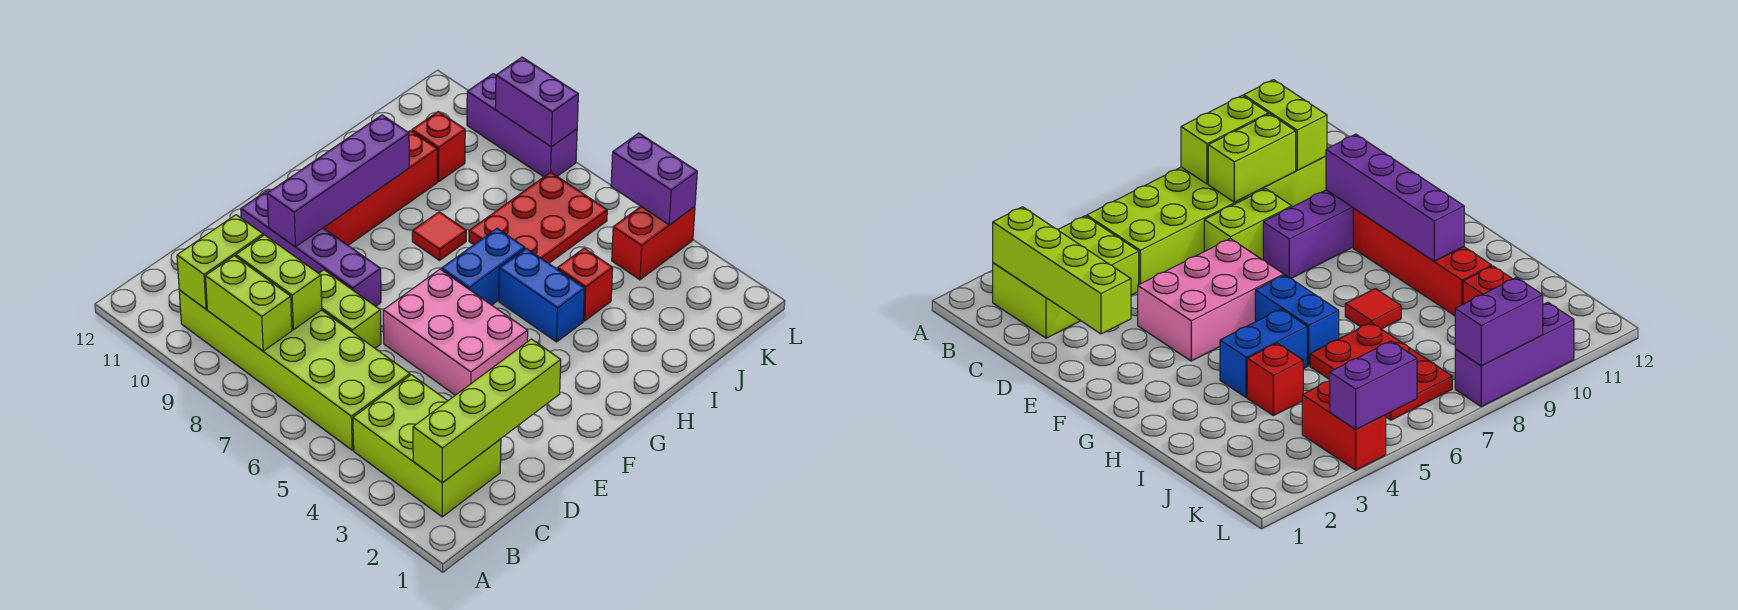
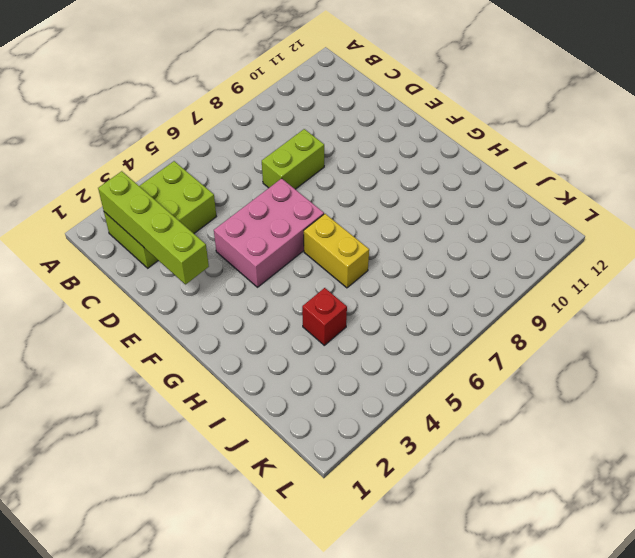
yellow 1x2 brick [304,214,369,288] -> blue 1x2 brick [441,228,525,305]
none -> lime 2x6 brick [179,290,410,450]
none -> purple 1x4 brick [241,189,381,306]
none -> red 1x4 brick [324,131,437,245]

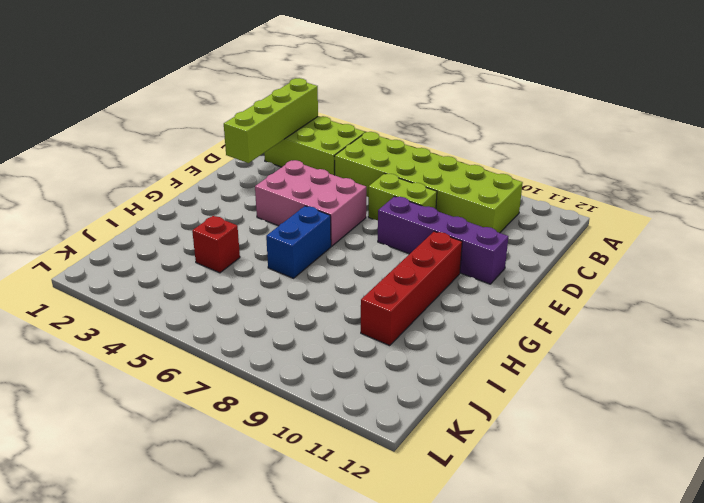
none -> blue 1x2 brick [499,248,585,342]
none -> red 1x1 tile [412,212,466,260]
none -> red 2x3 plate [469,172,607,263]

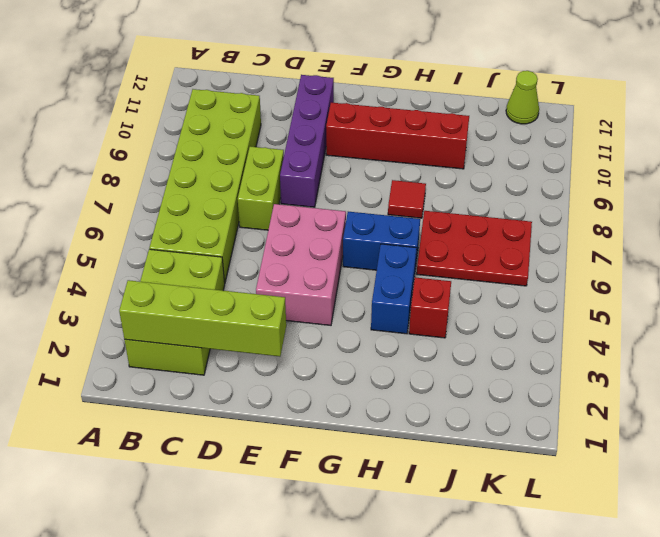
lime 1x1 cone [506,71,539,124] -> none
none -> red 1x1 brick [412,111,465,182]
none -> red 1x2 brick [612,206,695,280]
none -> purple 1x3 brick [467,74,577,177]

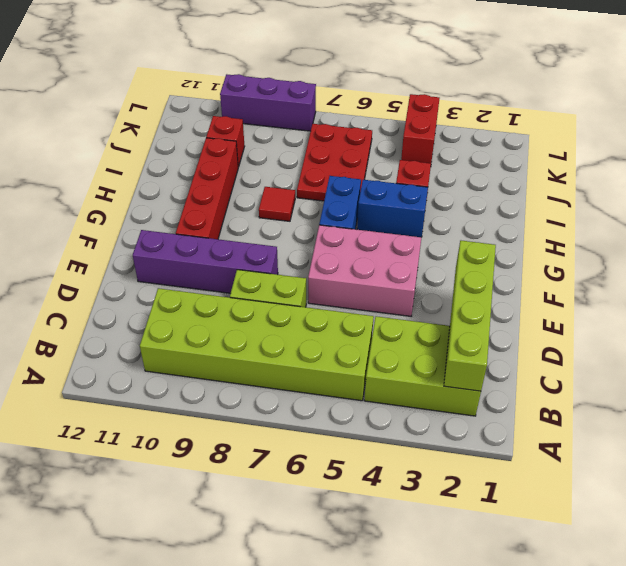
none -> lime 1x2 brick [205,256,292,351]
none -> lime 1x2 brick [177,215,263,309]
none -> lime 1x2 brick [236,235,322,330]

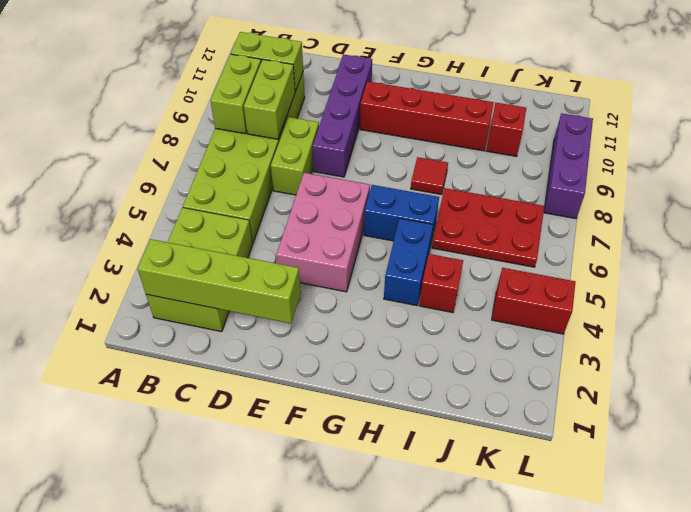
none -> purple 1x4 brick [267,115,409,247]
none -> purple 1x2 brick [611,133,697,225]
none -> purple 1x2 brick [495,57,578,147]

